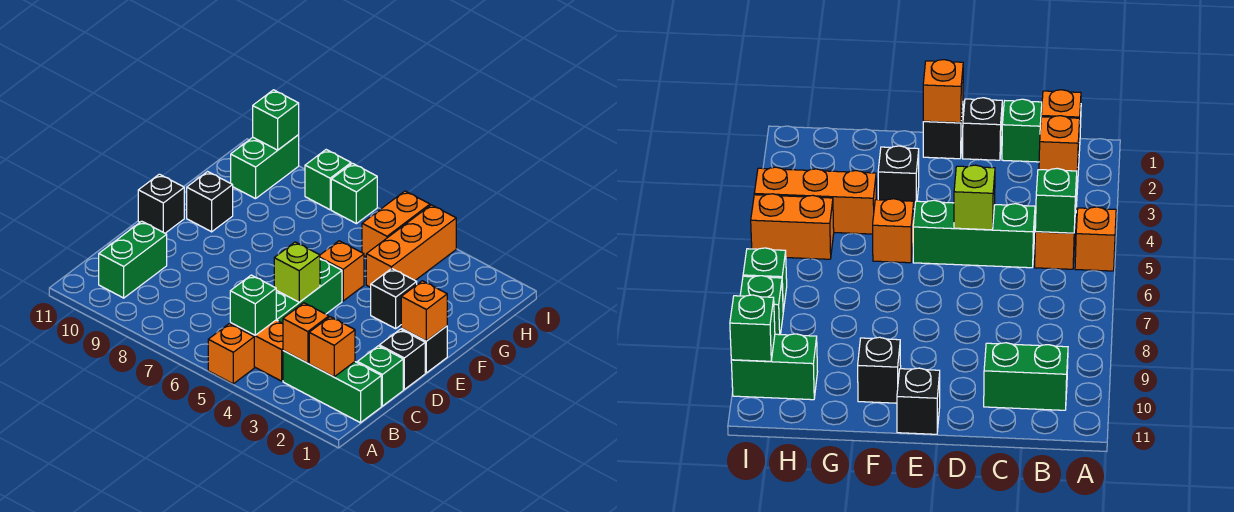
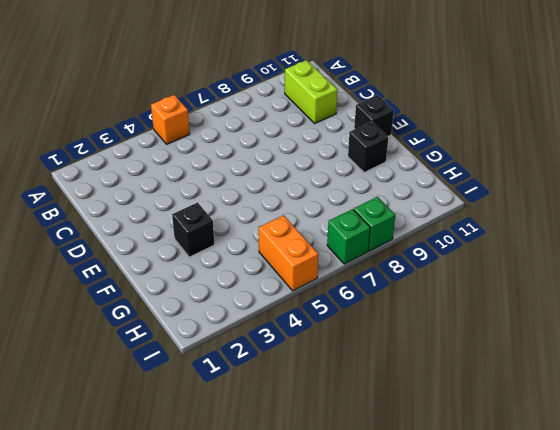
lime 1x2 brick [285,60,337,123] -> green 1x2 brick [99,221,167,298]
none -> green 1x3 brick [283,351,381,423]
none -> orange 1x2 brick [230,320,283,381]
none -> green 1x1 brick [357,346,403,406]

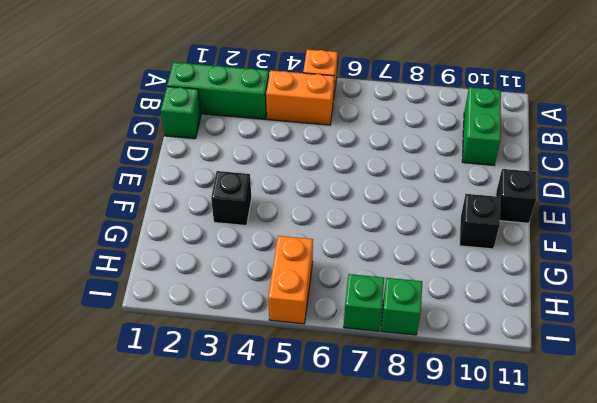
none -> green 1x3 brick [276,259,342,324]
none -> black 1x1 brick [379,329,425,389]
none -> black 1x1 brick [401,326,447,373]

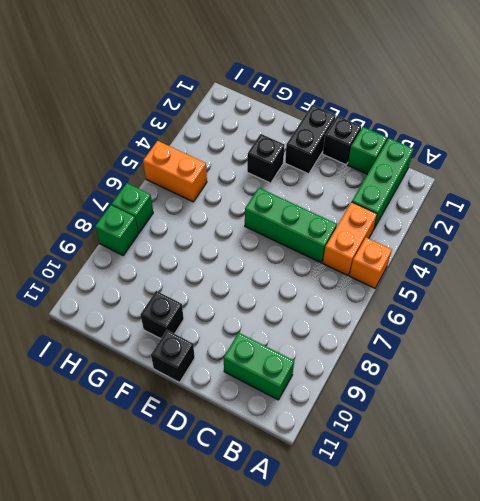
black 1x2 brick [285,105,336,174] -> black 1x1 brick [401,326,447,373]
none -> orange 1x1 brick [320,241,364,301]
none -> orange 1x3 brick [366,205,456,287]
none -> green 1x2 brick [231,135,299,199]

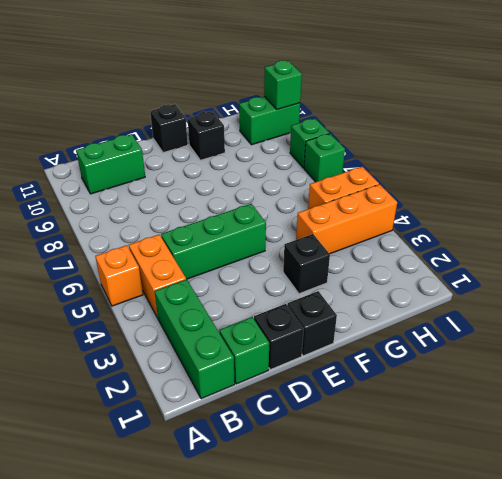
none -> orange 1x1 brick [320,241,364,301]
none -> orange 1x1 brick [309,317,355,377]
none -> orange 1x1 brick [283,303,329,363]

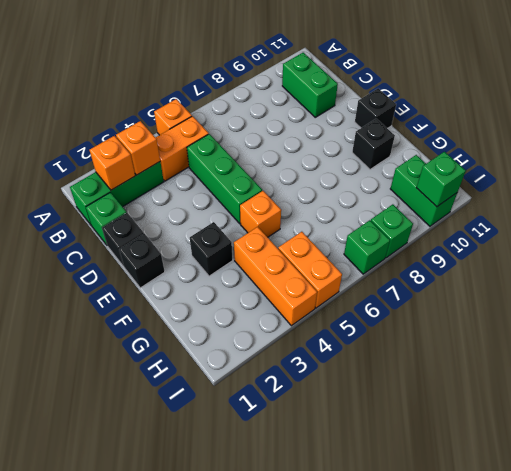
none -> green 1x1 brick [230,275,276,335]
none -> lime 1x1 brick [274,242,320,302]
none -> orange 1x1 brick [401,281,447,341]

